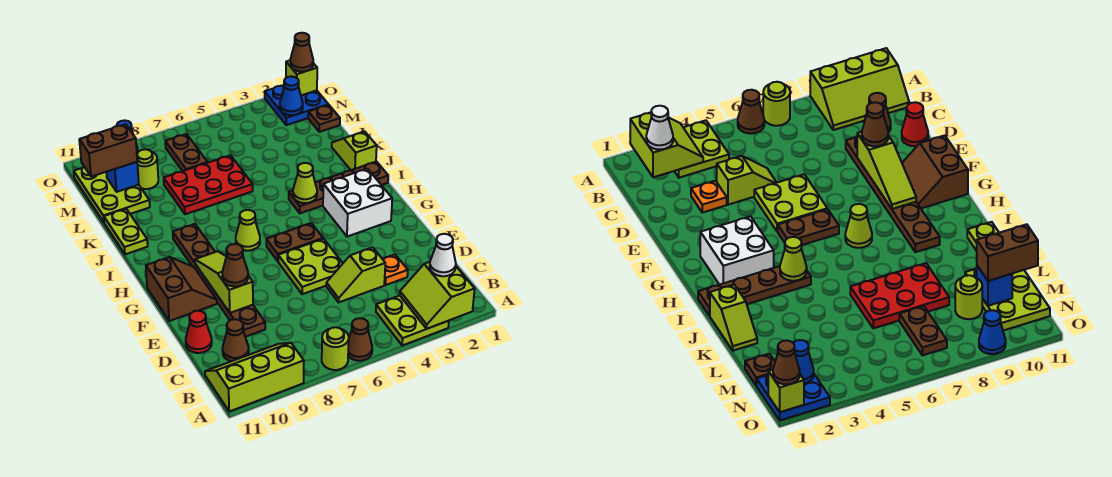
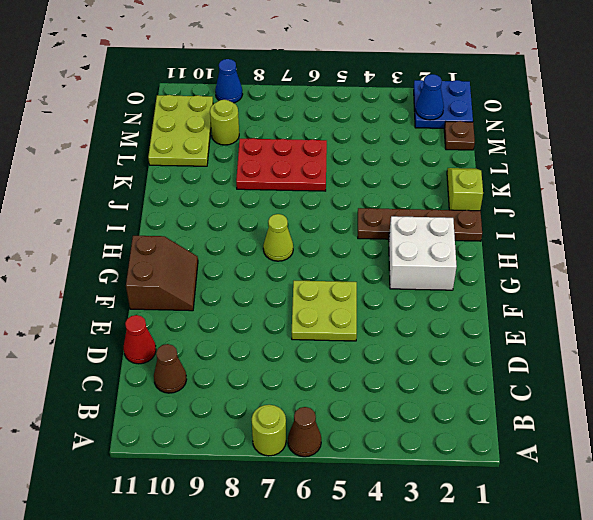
none -> lime 2x2 plate [376,296,449,346]
none -> lime 2x3 slope [205,343,304,411]
none -> orange 1x1 plate [383,255,408,285]
none -> lime 1x2 slope [326,247,385,302]

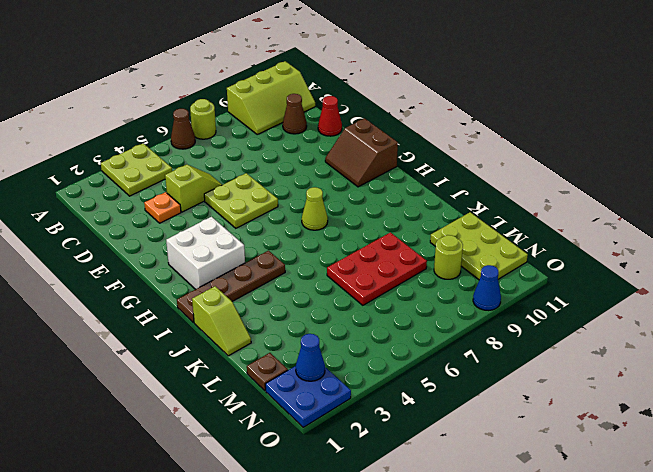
none -> brown 1x6 plate [173,224,265,337]
none -> brown 1x2 plate [266,223,323,261]
none -> lime 1x2 plate [104,209,148,254]
none -> brown 1x2 plate [165,134,208,171]

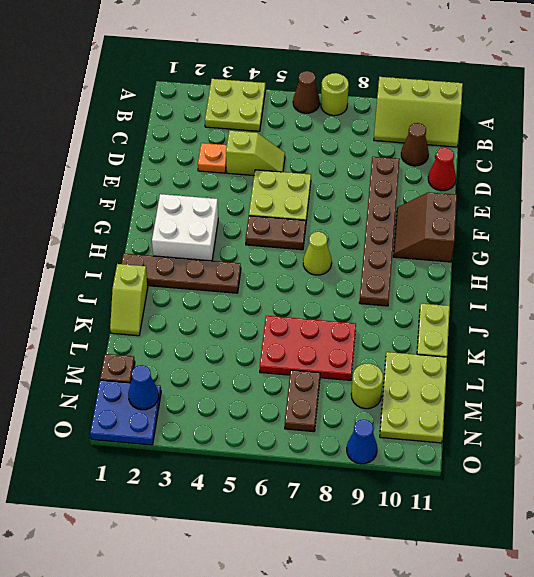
none -> lime 2x2 slope [400,262,475,329]
none -> lime 1x3 slope [195,251,253,313]
none -> lime 1x1 cone [293,163,317,203]
none -> blue 1x1 brick [106,162,139,192]

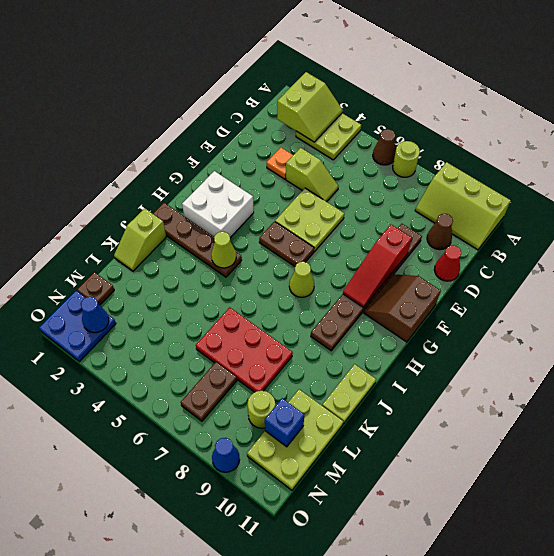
red 1x3 slope [343,225,412,308] -> lime 1x3 slope [195,251,253,313]
none -> lime 1x1 brick [286,60,317,95]
none -> white 1x1 cone [430,234,456,276]
none -> brown 1x1 cone [222,244,248,286]
none -> brown 1x2 brick [79,124,137,177]

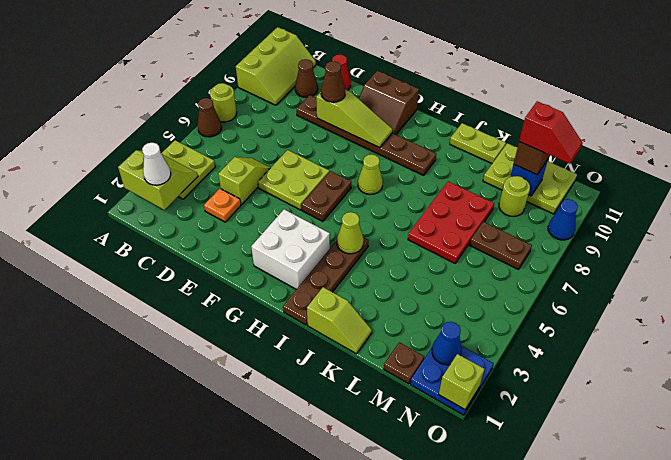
red 1x2 slope [519,101,583,164] -> none
none -> brown 1x1 cone [290,33,313,72]

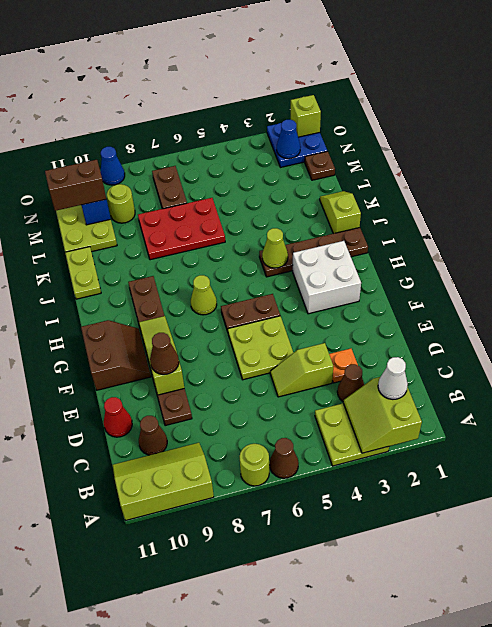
brown 1x1 cone [337,364,364,402] -> brown 1x1 cone moved to [290,33,313,72]

